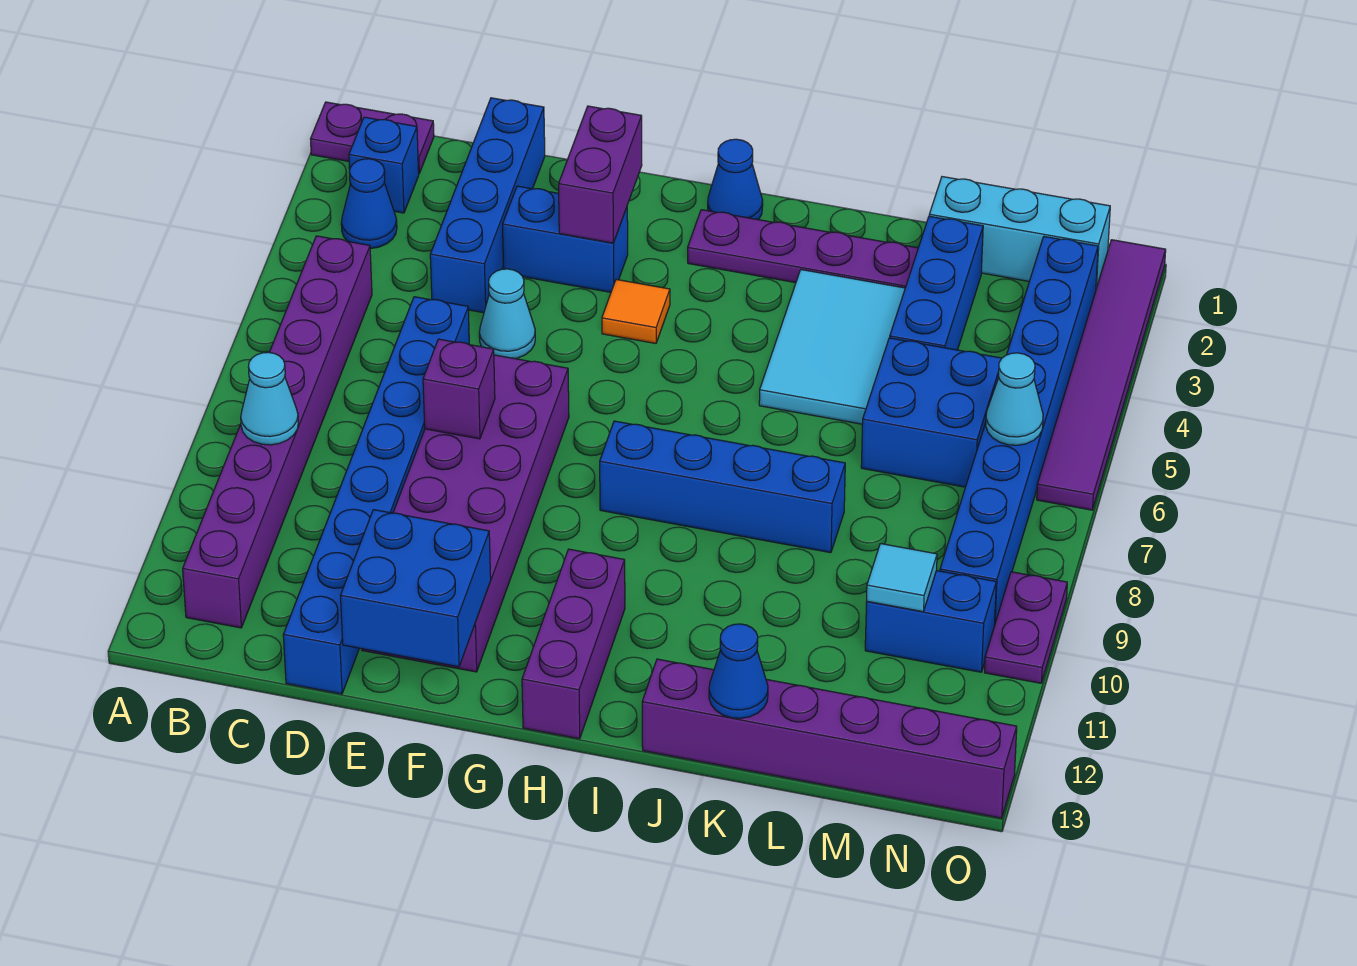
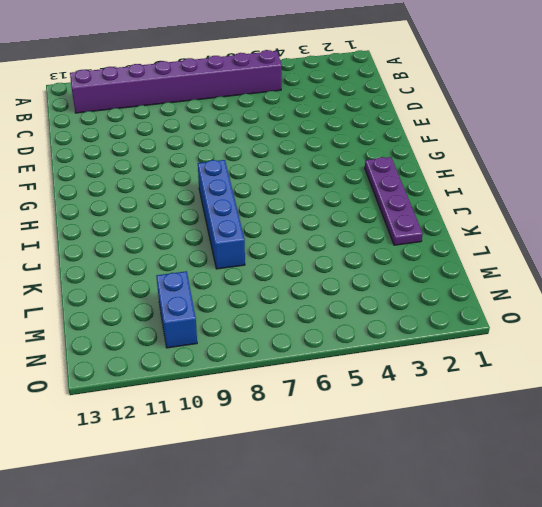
none -> purple 1x2 plate [311,102,434,173]
none -> blue 1x1 brick [349,117,419,213]
none -> blue 1x1 cone [341,159,397,249]
none -> blue 1x4 brick [430,98,545,313]

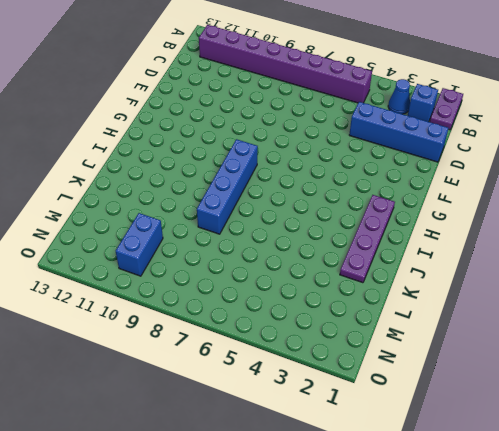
none -> blue 1x8 brick [283,297,469,694]
none -> blue 1x2 brick [503,186,628,292]
none -> cyan 1x1 cone [479,269,535,359]
none -> purple 2x6 brick [362,355,569,672]

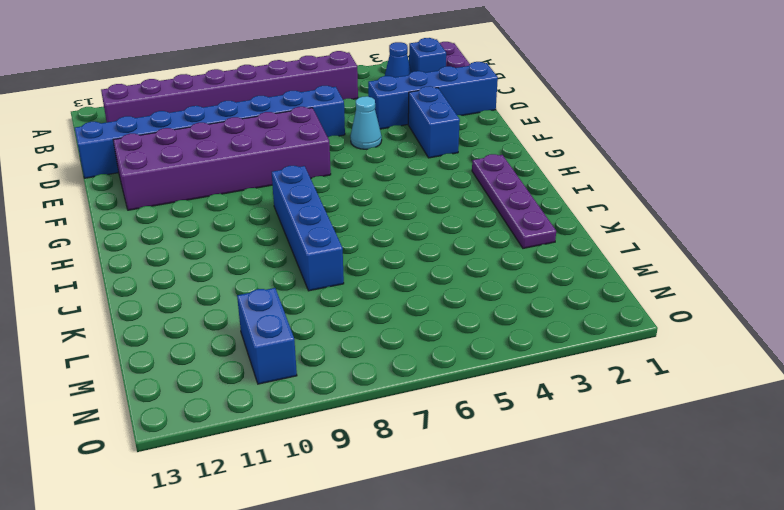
none -> orange 1x1 tile [602,279,670,343]
none -> blue 1x1 cone [708,139,763,220]
none -> purple 1x3 brick [522,549,625,739]
none -> cyan 2x3 tile [759,270,905,424]

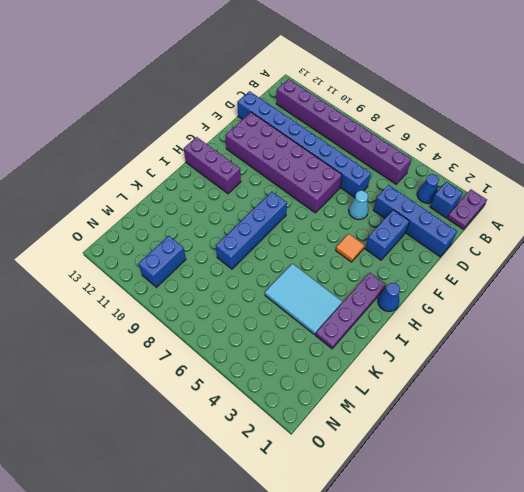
none -> purple 1x6 brick [642,659,1017,818]
none -> cyan 1x3 brick [929,177,1110,288]
none -> blue 1x3 brick [890,216,983,350]
none -> blue 2x2 brick [861,338,1002,487]

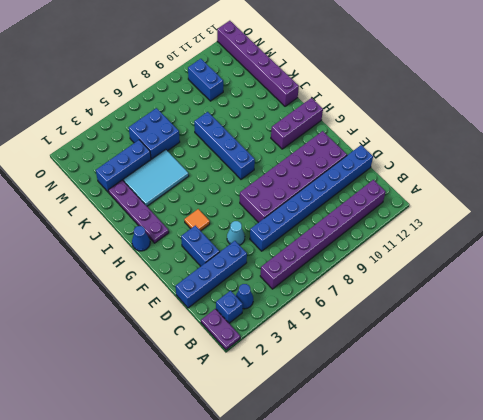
none -> cyan 1x3 brick [929,177,1110,288]
none -> blue 1x8 brick [940,236,1098,626]
none -> purple 1x6 tile [1037,240,1166,510]
none -> purple 1x2 plate [985,572,1067,683]

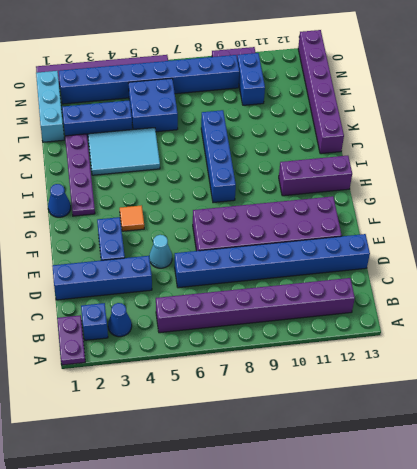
none -> cyan 1x1 cone [241,352,298,445]
none -> purple 1x1 brick [423,339,495,439]
none -> blue 2x2 brick [340,510,491,667]
none -> purple 1x2 brick [559,106,642,243]

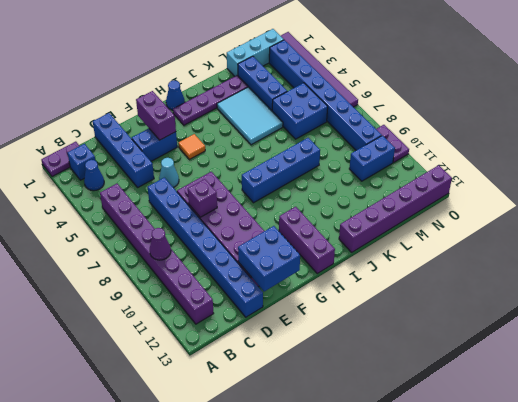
purple 1x1 cone [150,228,171,260] -> cyan 1x1 cone [241,352,298,445]
none -> blue 1x1 cone [709,624,768,718]
none -> cyan 1x1 tile [867,544,937,612]
none -> cyan 1x1 cone [986,353,1043,445]

